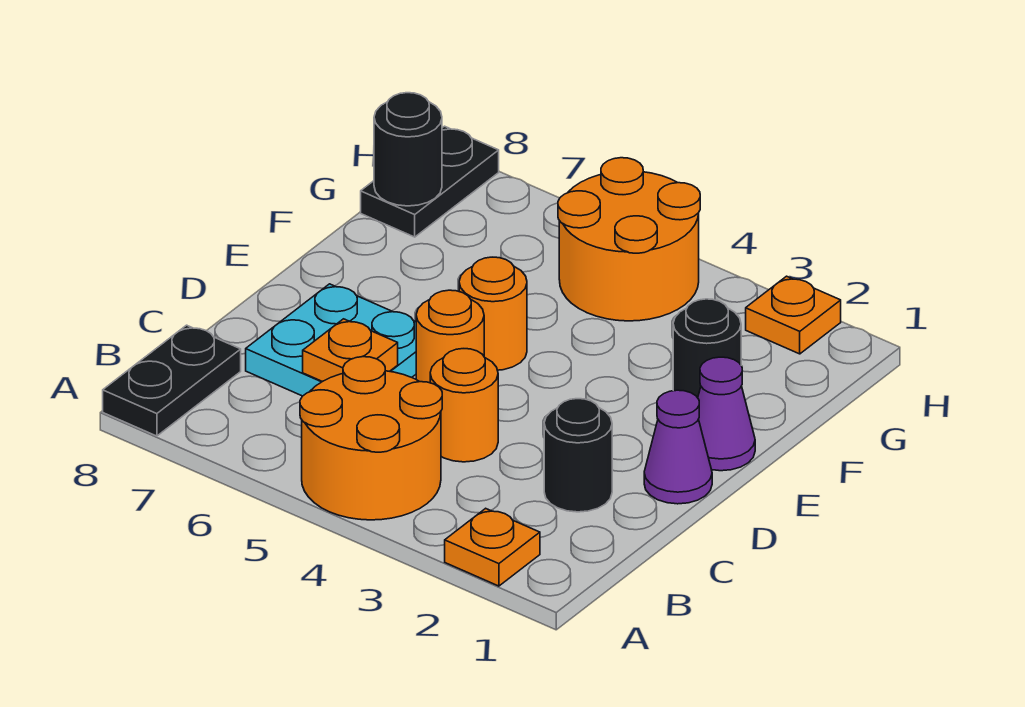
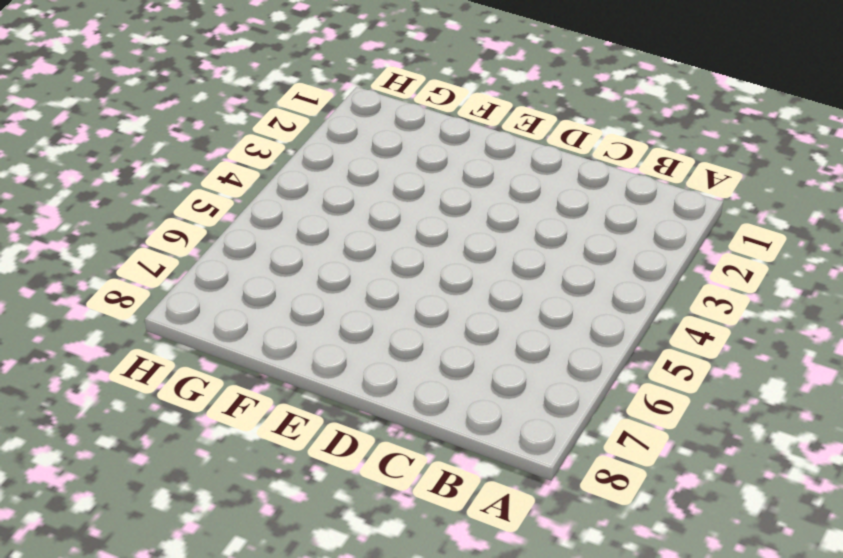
none -> orange 1x1 plate [445,508,540,586]
none -> orange 2x2 round brick [300,357,442,520]
none -> black 1x2 plate [103,325,241,436]

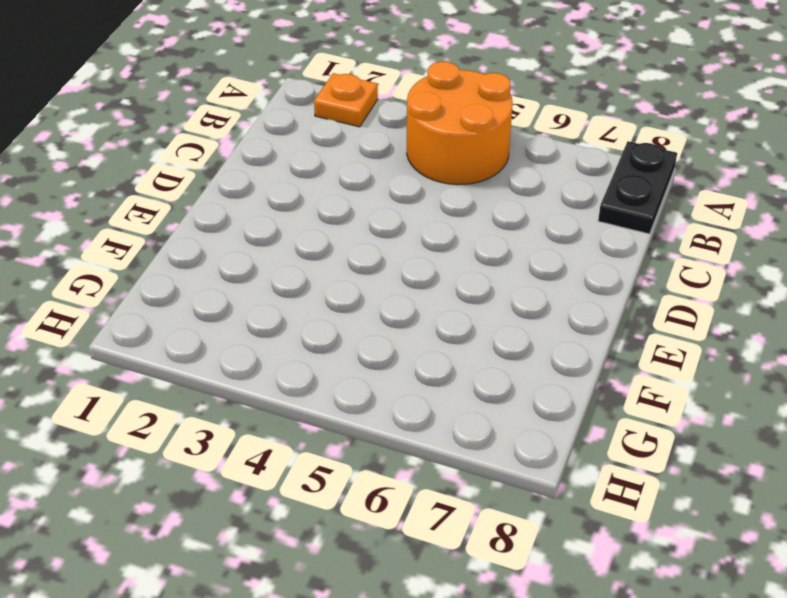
none -> black 1x1 round brick [544,399,612,512]
none -> orange 1x1 round brick [430,349,498,462]
none -> cyan 2x2 plate [246,284,416,396]

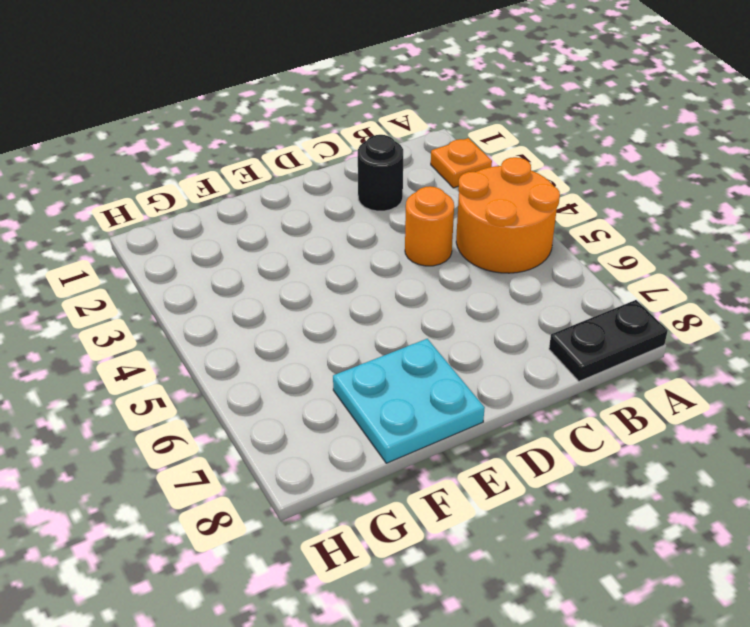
cyan 2x2 plate [333,339,485,463] -> cyan 2x2 plate moved to [246,284,416,396]
none -> purple 1x1 cone [644,390,712,504]
none -> orange 1x1 round brick [416,290,484,383]
none -> purple 1x1 cone [698,357,755,471]

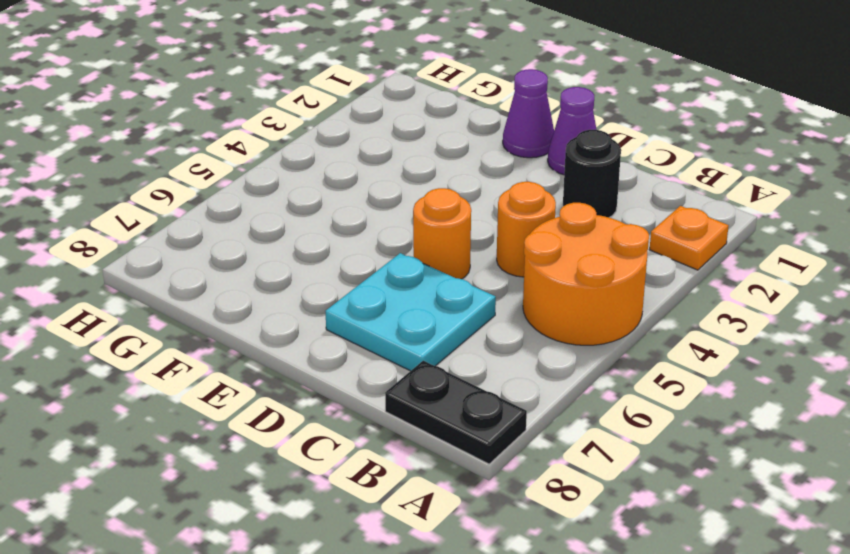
none -> orange 1x1 round brick [459,257,527,370]
none -> black 1x1 round brick [673,299,741,398]
none -> orange 2x2 round brick [558,158,700,321]

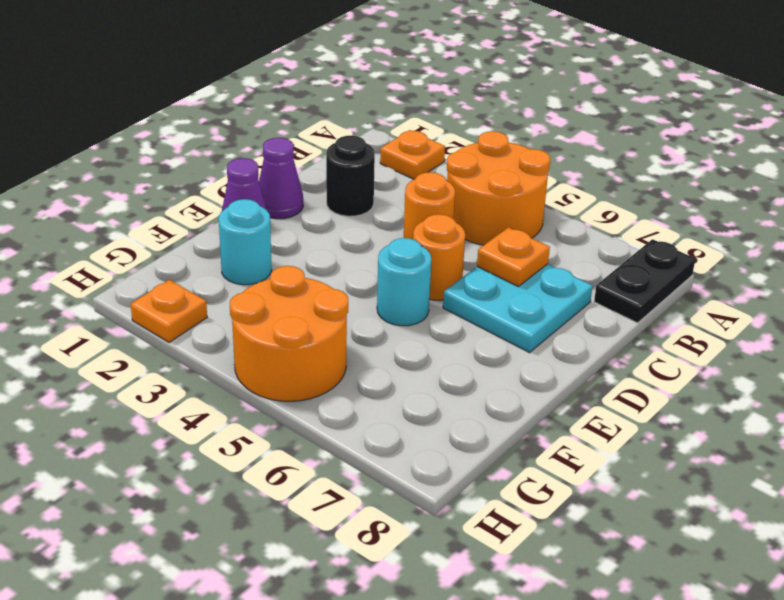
cyan 1x1 round brick [377,238,431,326] -> orange 1x1 round brick [459,257,527,370]
cyan 1x1 round brick [219,199,272,285] -> black 1x1 round brick [673,299,741,398]
none -> black 1x2 plate [361,126,499,237]
none -> black 1x1 round brick [374,93,442,206]

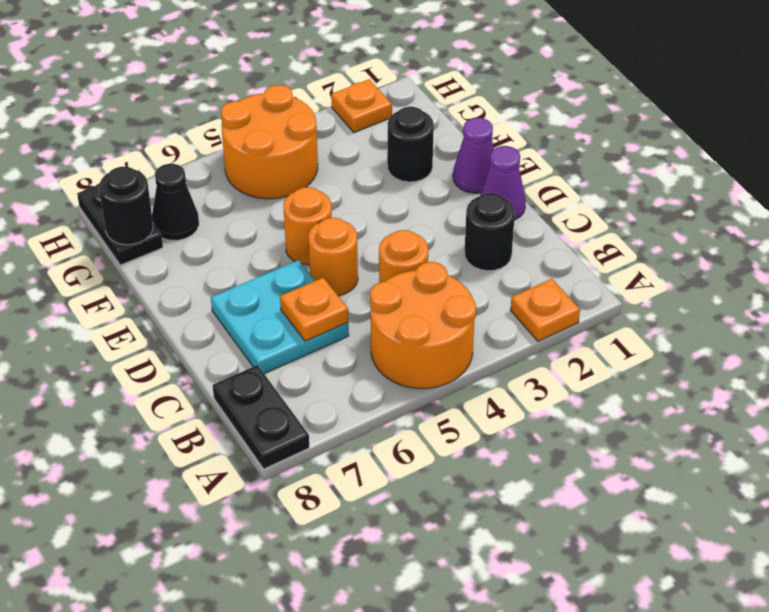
black 1x1 cone [152,164,199,240] -> none

